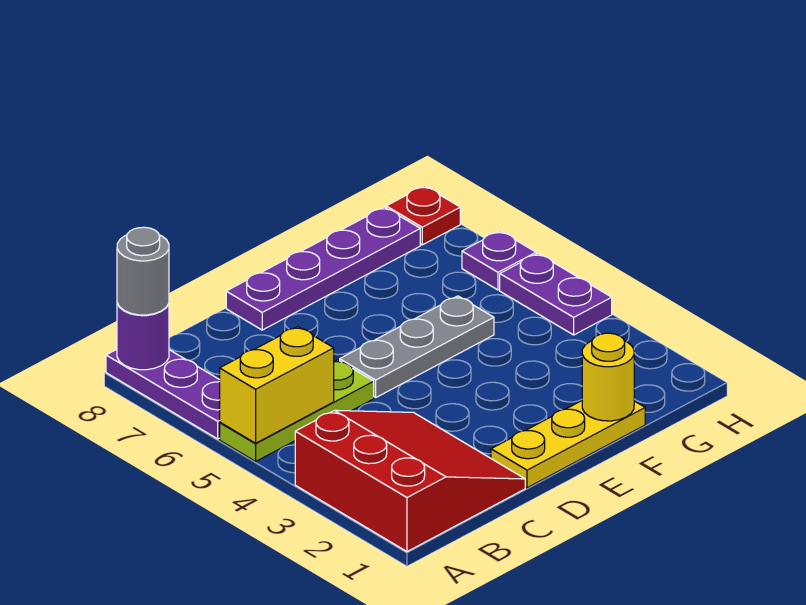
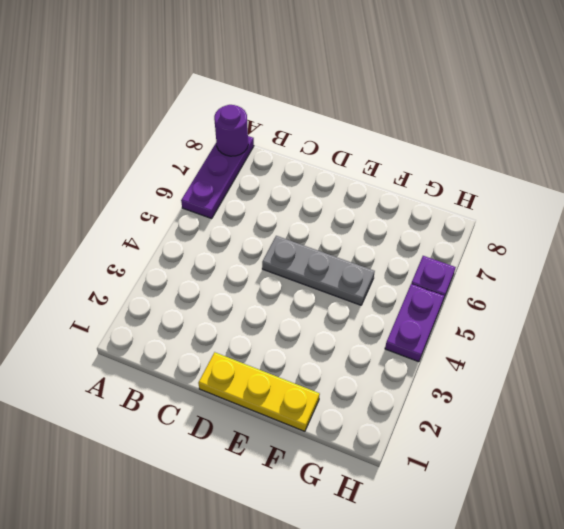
none -> red 3x3 slope [295,410,525,552]
none -> lime 1x3 plate [220,360,374,461]
none -> purple 1x4 plate [226,207,420,330]

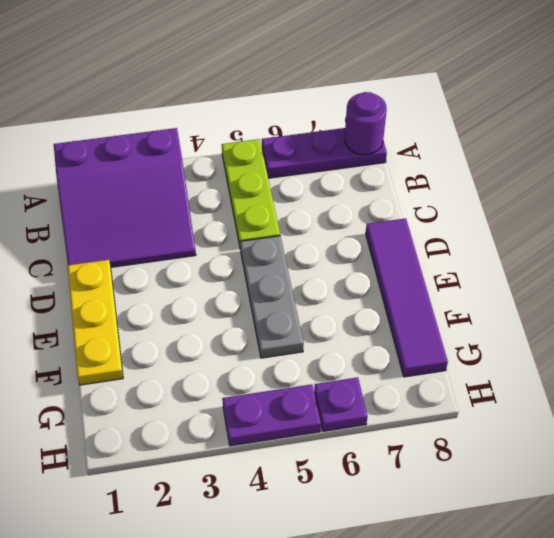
purple 3x3 slope [54,128,196,267] -> red 3x3 slope [295,410,525,552]
purple 1x4 tile [366,218,448,377] -> purple 1x4 plate [226,207,420,330]
none -> red 1x1 plate [386,186,460,245]
none -> yellow 1x2 brick [220,327,334,443]
none -> yellow 1x1 round brick [582,333,634,421]

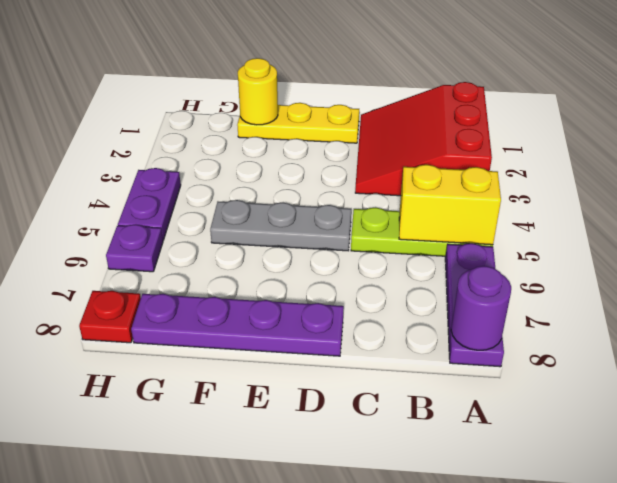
none -> grey 1x1 round brick [117,227,169,315]

